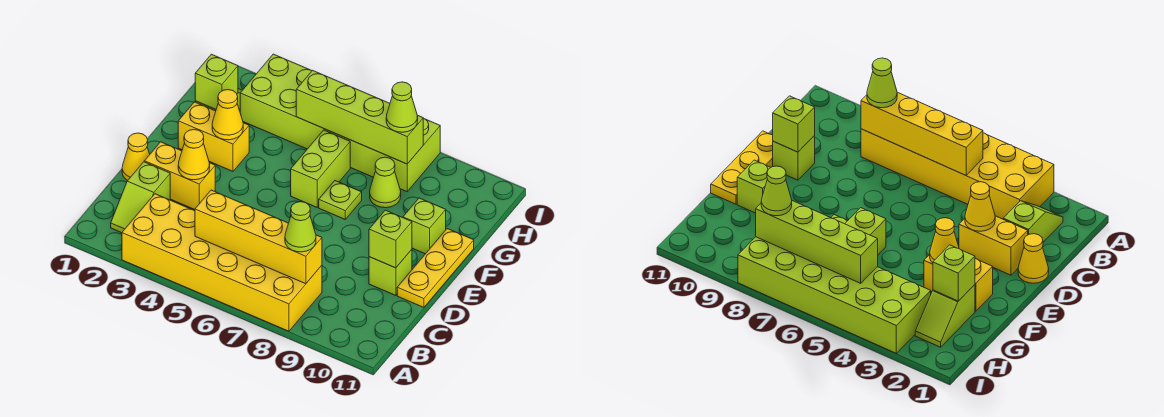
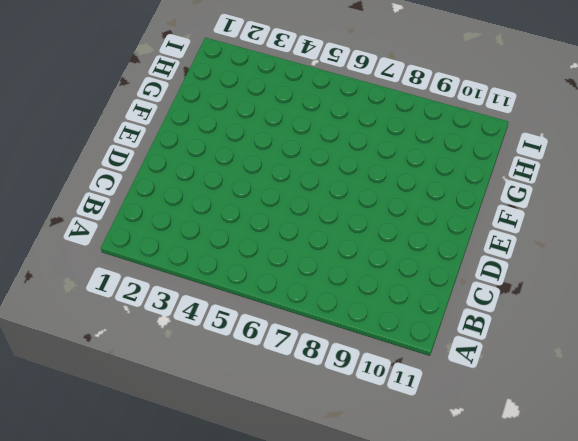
none -> yellow 2x6 brick [122,194,322,331]
none -> lime 1x2 slope [111,162,170,233]
none -> yellow 1x1 cone [122,133,150,181]

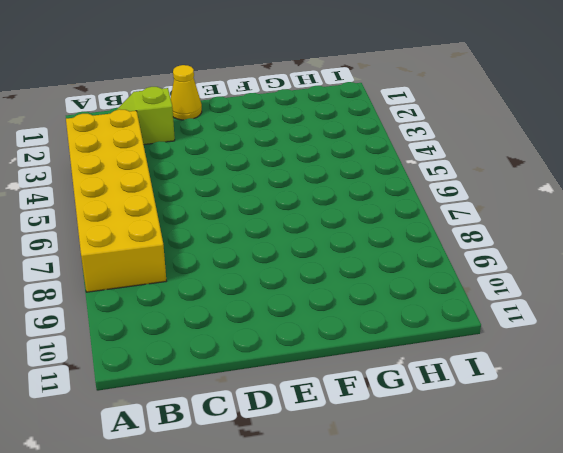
none -> yellow 1x2 brick [144,142,215,210]
none -> lime 1x1 brick [369,250,412,295]
none -> yellow 1x3 plate [397,229,474,307]

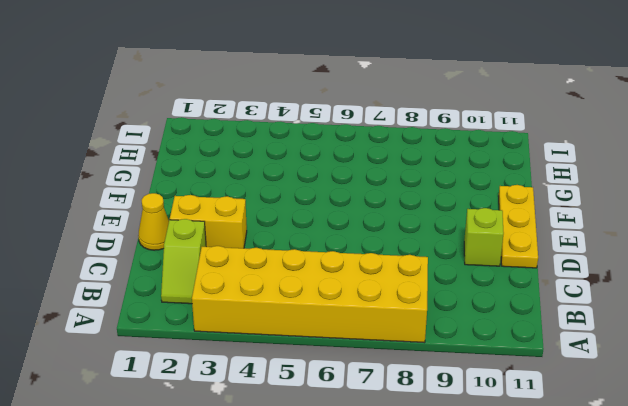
none -> yellow 1x2 brick [178,102,249,171]
none -> lime 1x2 brick [291,130,350,207]
none -> lime 1x1 plate [319,181,362,219]

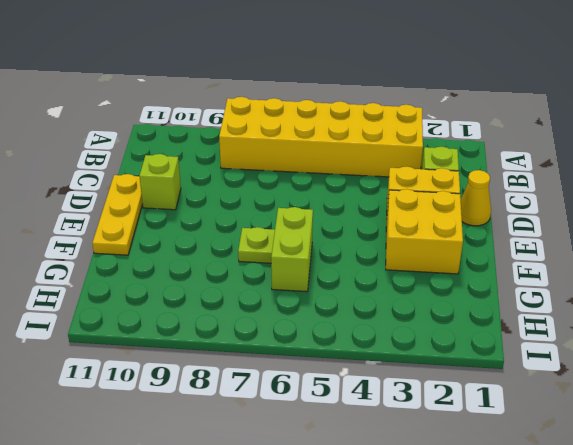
yellow 2x2 brick [386,189,463,274] -> yellow 1x2 brick [178,102,249,171]
none -> lime 1x1 brick [403,198,446,254]
none -> lime 1x2 slope [915,285,975,347]
none -> lime 1x1 cone [370,157,401,208]

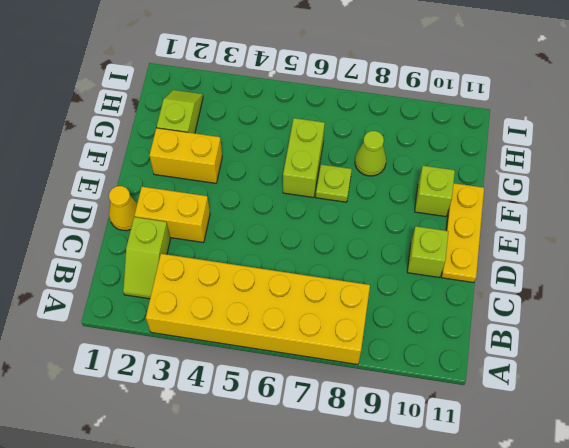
none -> lime 2x6 brick [240,54,440,192]
none -> yellow 1x4 brick [195,190,322,284]
none -> yellow 1x1 cone [178,129,210,180]

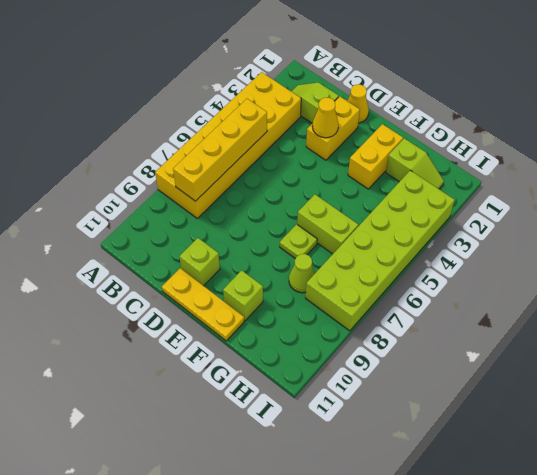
none -> lime 1x1 brick [369,210,412,268]
none -> yellow 1x1 cone [212,90,243,140]
none -> lime 1x1 brick [195,54,238,109]

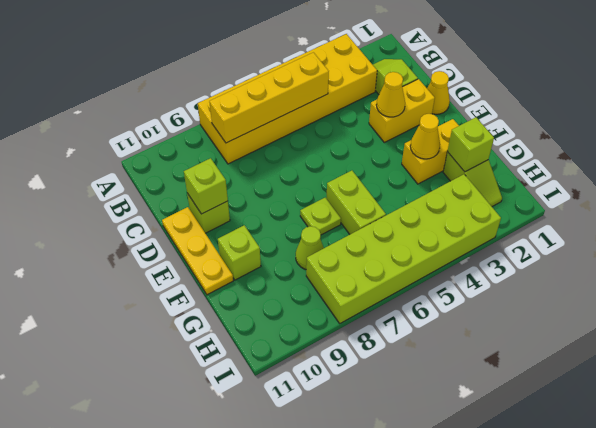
none -> lime 1x4 brick [296,70,423,164]
none -> lime 1x1 cone [285,202,316,252]
none -> lime 1x1 cone [386,82,418,132]

